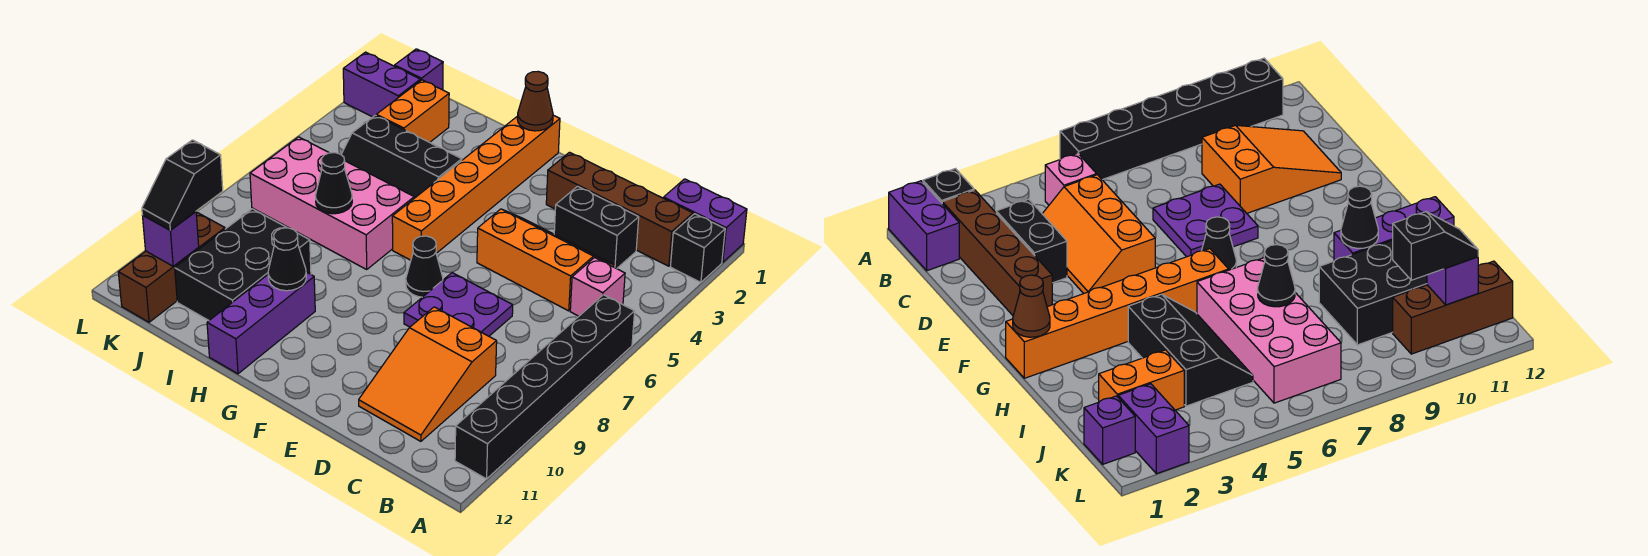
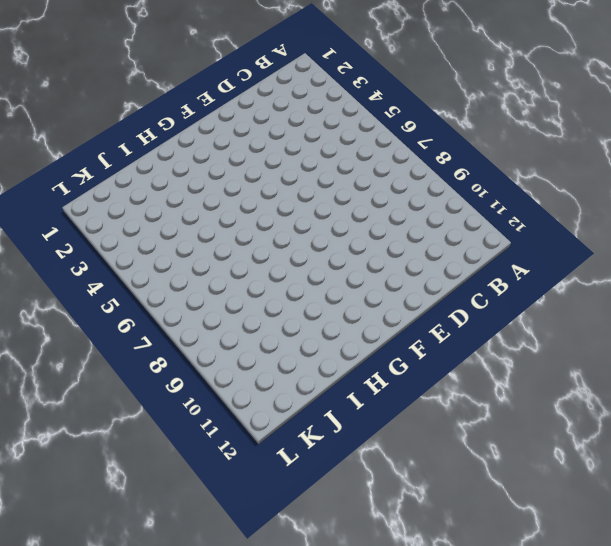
none -> purple 1x2 brick [664,179,747,262]
none -> black 1x1 brick [670,214,725,282]
none -> black 1x6 brick [455,295,635,479]

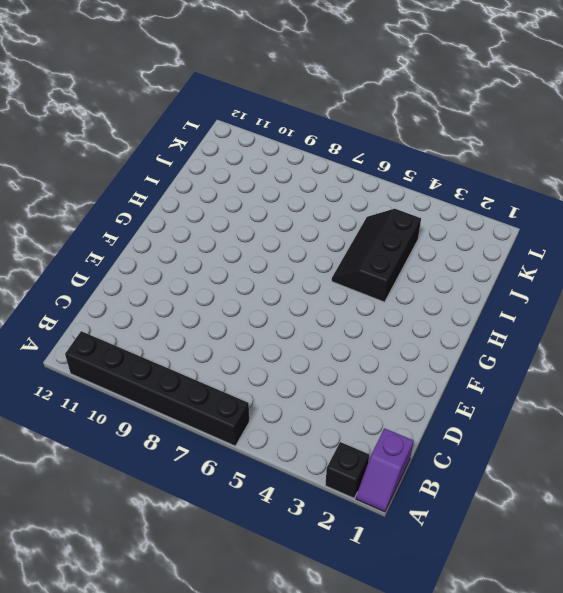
purple 1x2 slope [356,428,414,512] -> purple 1x2 brick [664,179,747,262]
none -> brown 1x4 brick [546,152,693,266]
none -> pink 1x1 brick [570,258,625,316]
none -> black 1x2 brick [554,186,639,269]

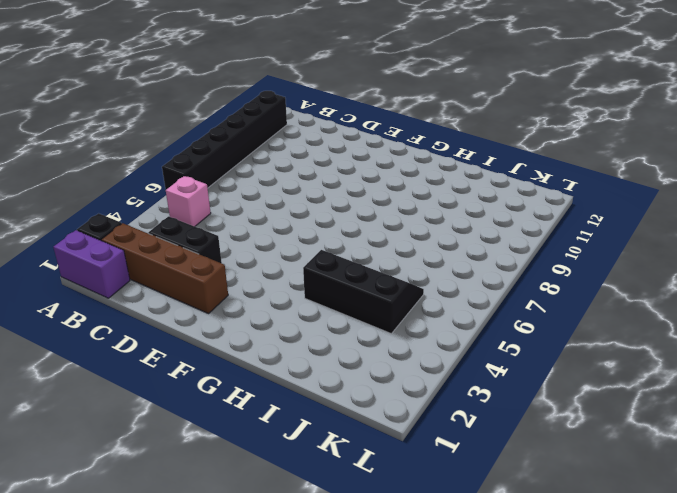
none -> orange 2x3 slope [477,209,614,311]
none -> orange 2x3 slope [359,307,497,441]
none -> purple 2x2 plate [404,273,513,336]

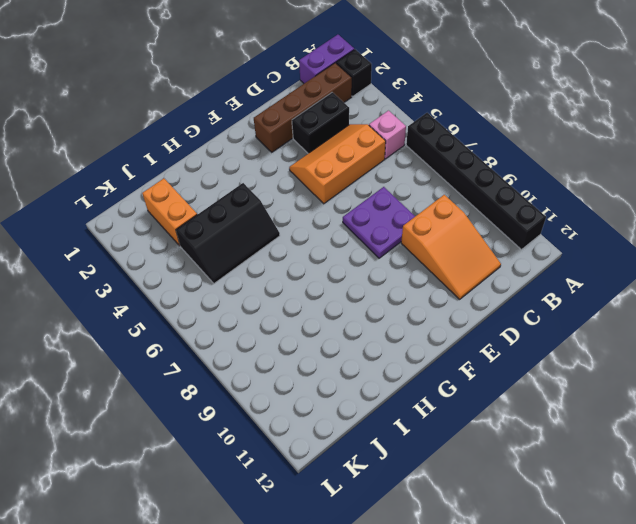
none -> black 1x1 cone [406,236,443,297]
none -> orange 1x6 brick [392,115,560,260]
none -> pink 2x4 brick [250,137,414,269]

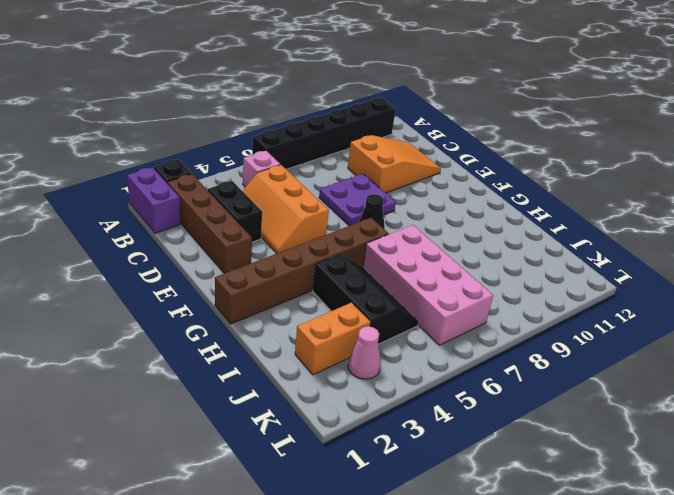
brown 1x6 brick [215,218,388,324] -> orange 1x6 brick [392,115,560,260]
pink 1x1 cone [348,326,381,379] -> none
none -> purple 1x3 brick [207,272,315,374]
none -> black 2x3 brick [175,209,311,320]
none -> purple 1x1 brick [395,49,443,90]

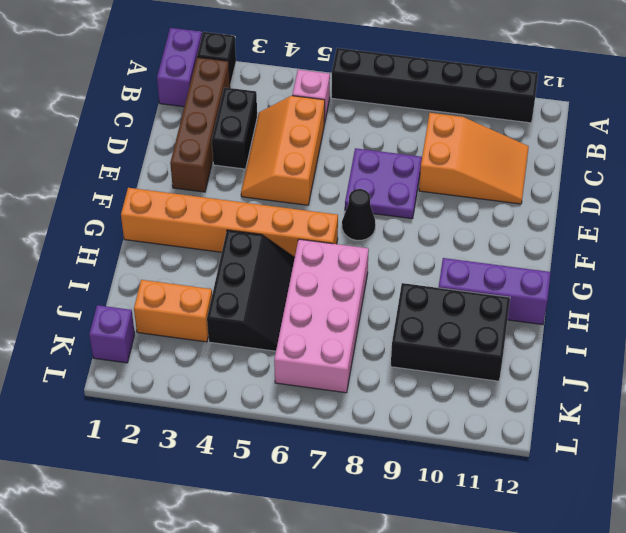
none -> purple 1x2 brick [343,52,420,117]
none -> brown 1x3 brick [118,213,225,322]
none -> brown 1x1 cone [517,72,553,131]

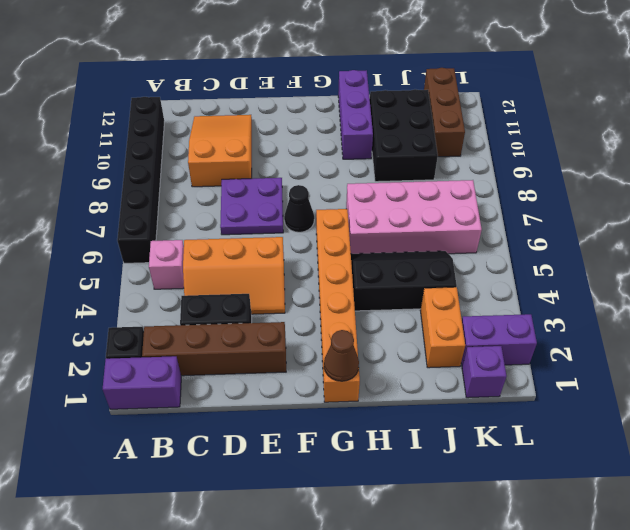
none -> black 1x1 cone [268,228,306,291]
none -> black 1x1 cone [315,153,352,214]
none -> purple 1x1 brick [143,212,199,266]

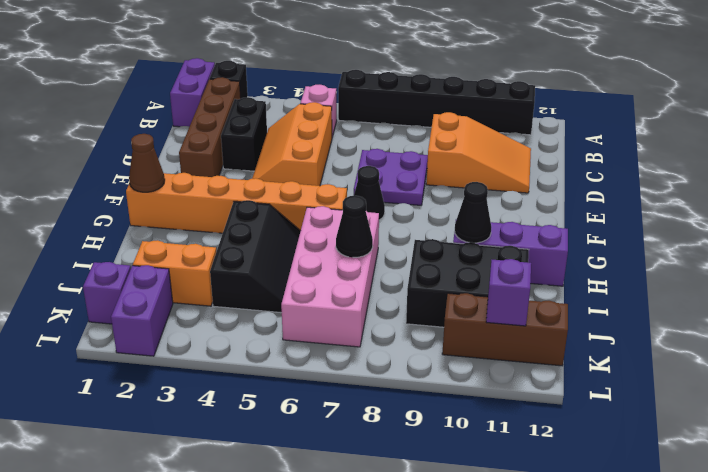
none -> black 1x2 slope [142,140,223,230]

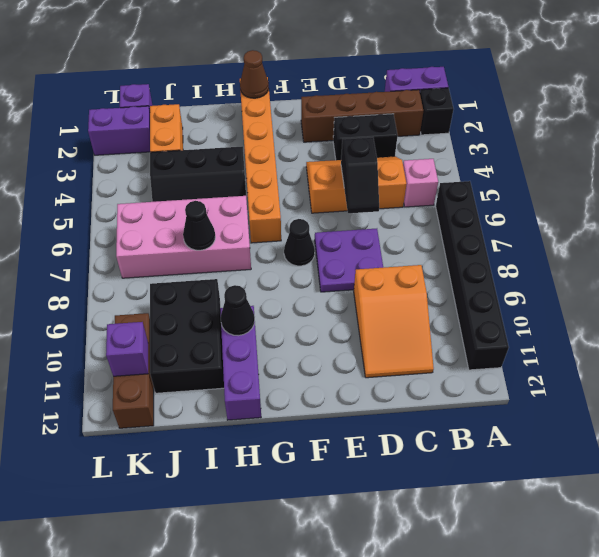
black 1x2 slope [341,137,379,213] -> black 1x2 slope moved to [142,140,223,230]

